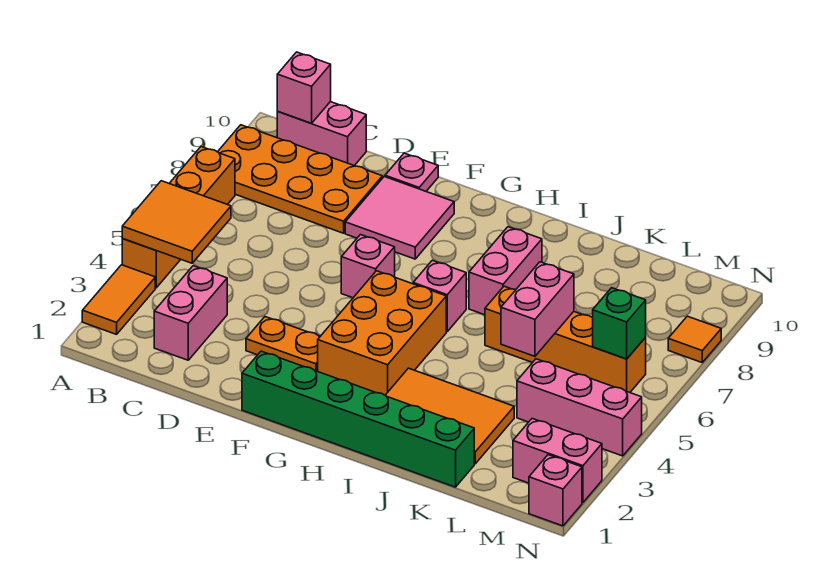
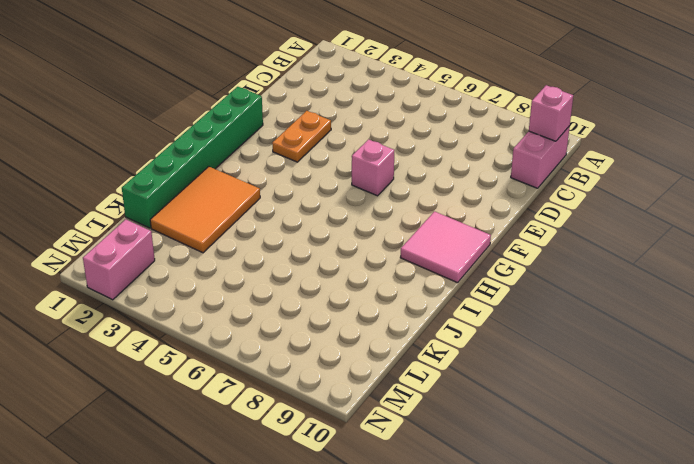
pink 2x2 tile [400,212,491,283] -> pink 2x2 tile moved to [345,177,454,259]
none -> orange 1x2 tile [82,265,155,334]
none -> orange 1x4 brick [122,147,235,288]
none -> orange 2x4 plate [218,125,382,233]

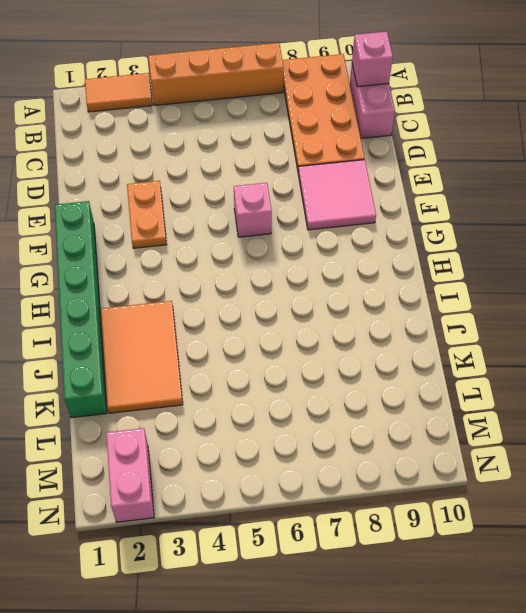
none -> pink 1x2 brick [154,266,227,360]
none -> pink 1x1 plate [385,153,438,191]
none -> orange 2x3 brick [318,271,446,395]

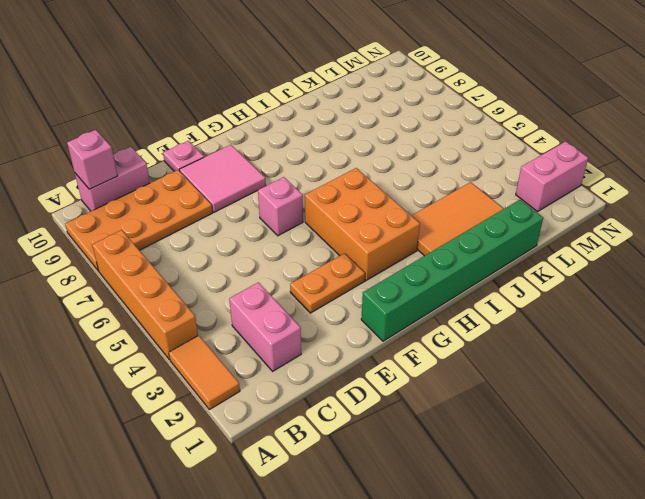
none -> pink 1x1 brick [413,260,466,332]
none -> pink 1x2 brick [469,227,542,315]
none -> orange 1x4 brick [485,286,646,392]

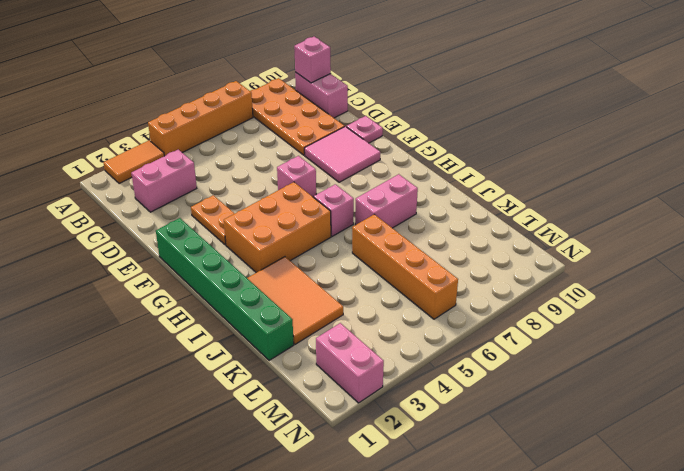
none -> pink 1x3 brick [517,359,642,456]
none -> pink 1x1 brick [529,455,582,526]
none -> orange 1x1 tile [668,316,721,362]

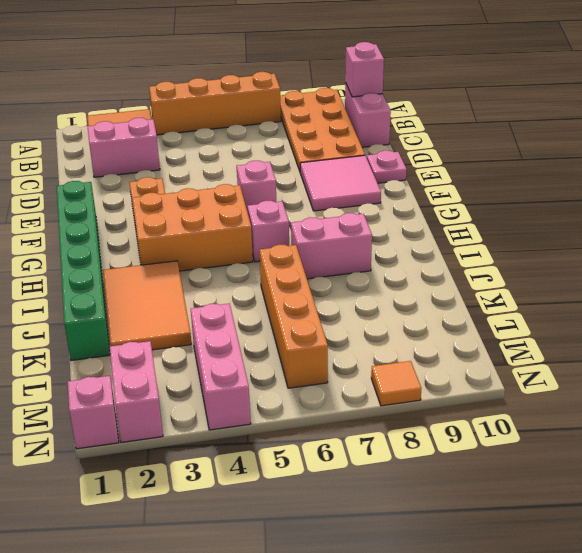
none -> orange 2x2 tile [122,181,231,263]
none -> pink 1x2 brick [501,262,574,356]
none -> green 1x1 brick [593,288,646,359]

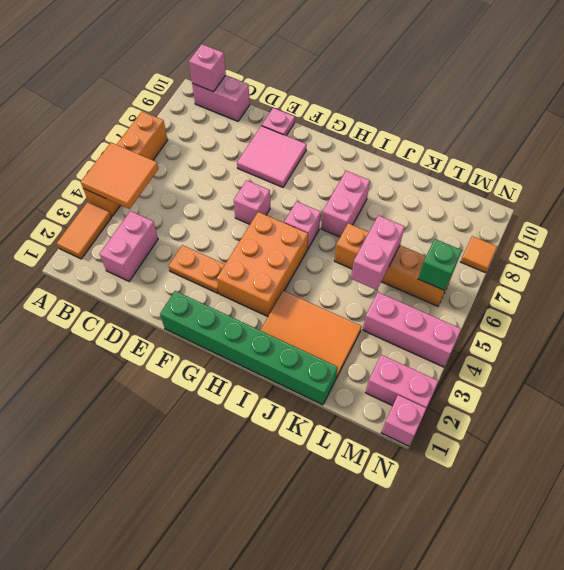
none -> orange 2x4 plate [218,125,382,233]

